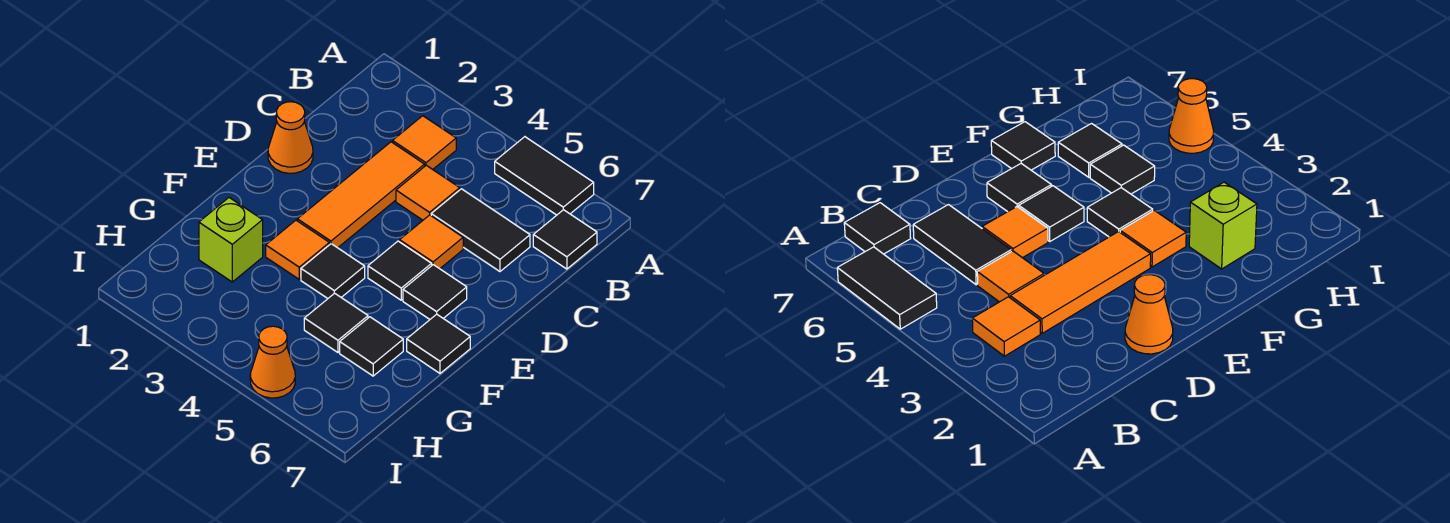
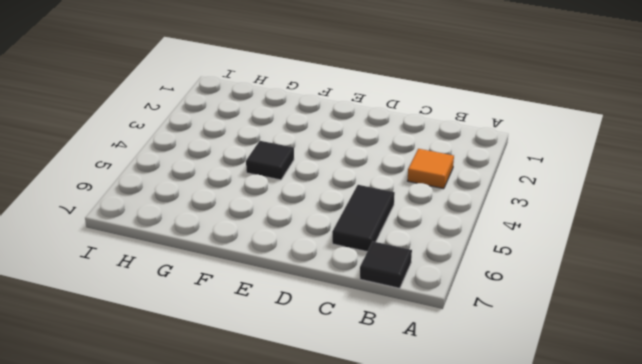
none -> black 1x2 tile [495,137,594,215]
none -> orange 1x3 tile [297,142,425,248]
none -> orange 1x1 tile [396,165,460,220]

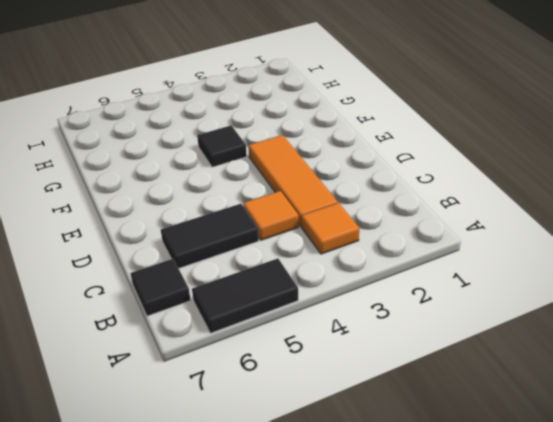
none -> orange 1x1 cone [268,102,313,173]
none -> orange 1x1 tile [400,215,463,269]
none -> black 1x1 tile [368,241,432,300]

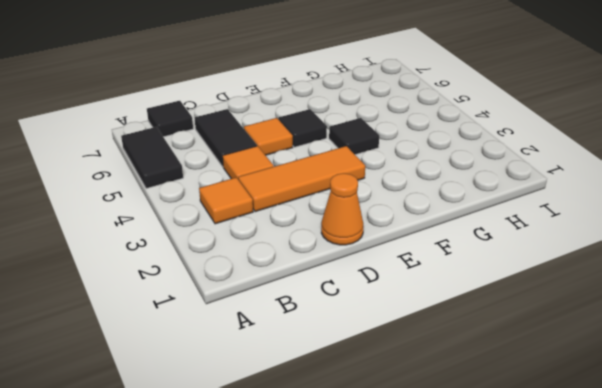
none -> black 1x1 tile [403,265,467,319]
none -> orange 1x1 tile [266,220,329,279]
none -> black 1x1 tile [407,314,470,373]

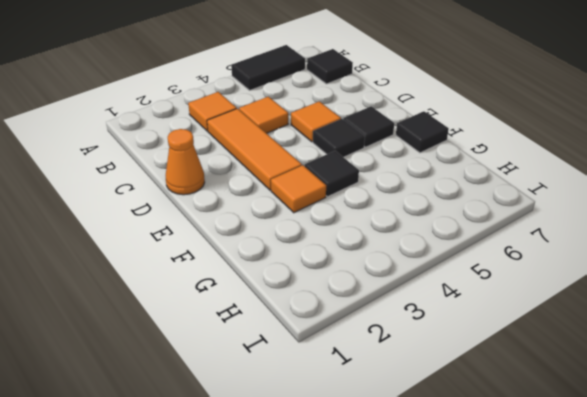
none -> black 1x2 tile [431,189,530,272]
none -> lime 1x1 brick [199,198,263,282]
none -> black 1x1 tile [304,293,368,352]

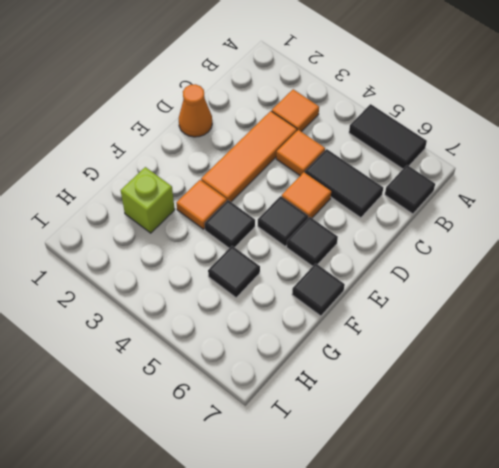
none -> black 1x1 tile [340,317,403,376]
none -> orange 1x1 cone [250,326,295,398]

